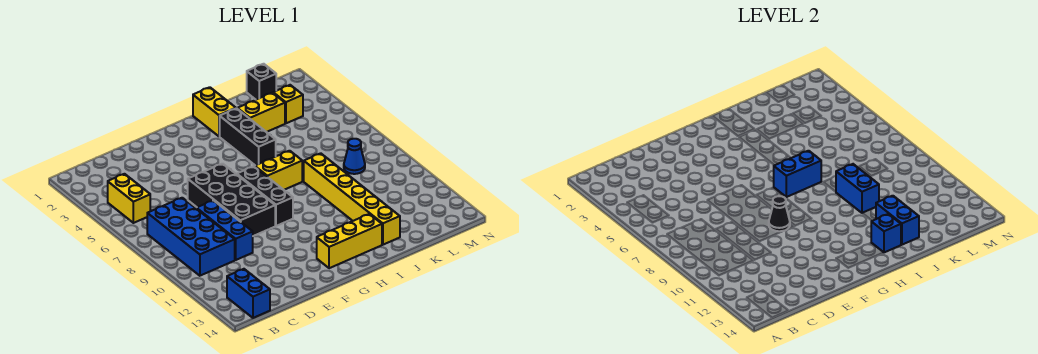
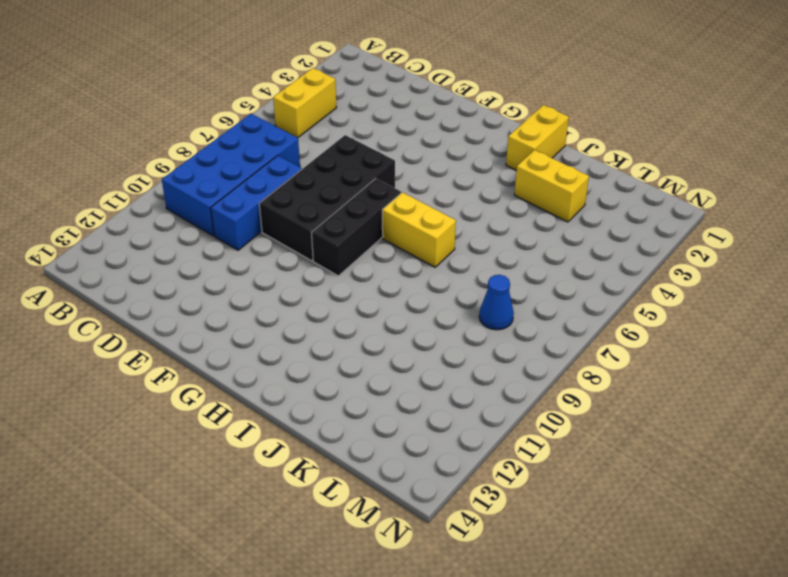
none -> blue 1x2 brick [227,269,270,318]
none -> yellow 1x3 brick [317,214,382,268]
none -> black 1x3 brick [220,108,276,165]

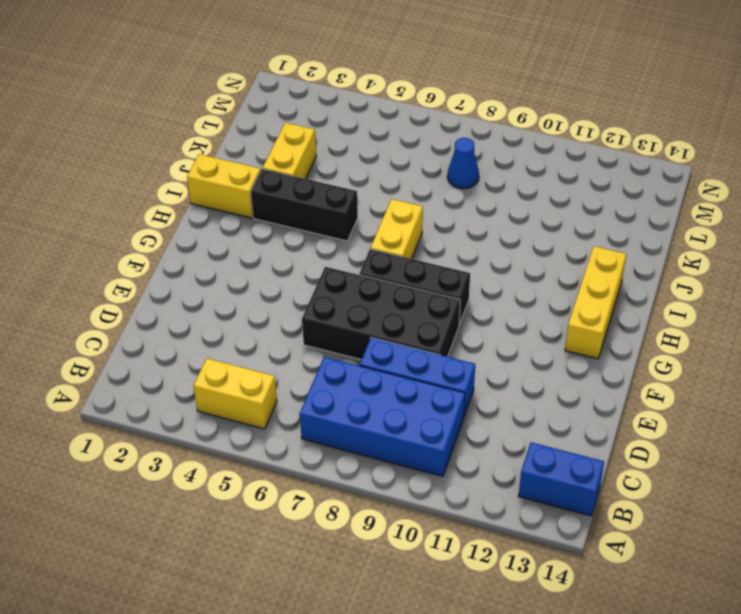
none -> yellow 1x6 brick [304,153,400,245]
none -> black 1x1 brick [247,64,276,100]
none -> yellow 1x1 brick [273,85,303,123]

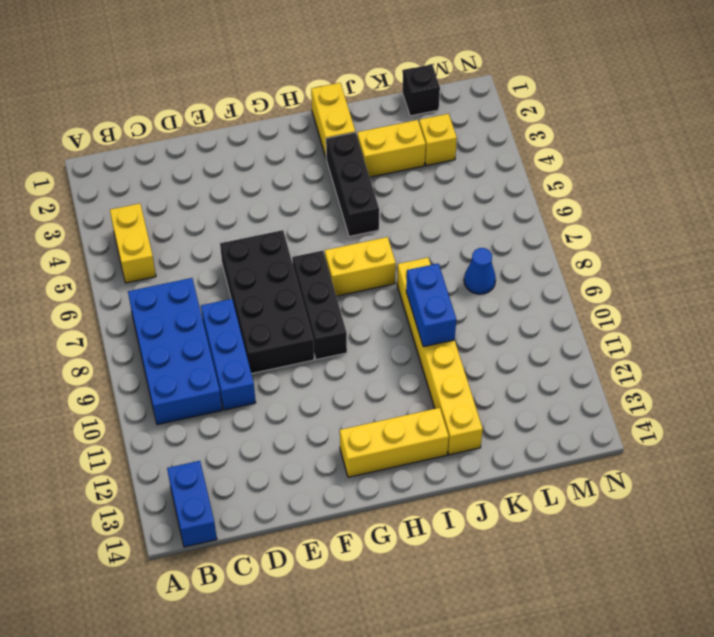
none -> black 1x1 cone [769,196,790,231]
none -> blue 1x2 brick [774,151,821,197]
none -> blue 1x1 brick [871,214,901,253]

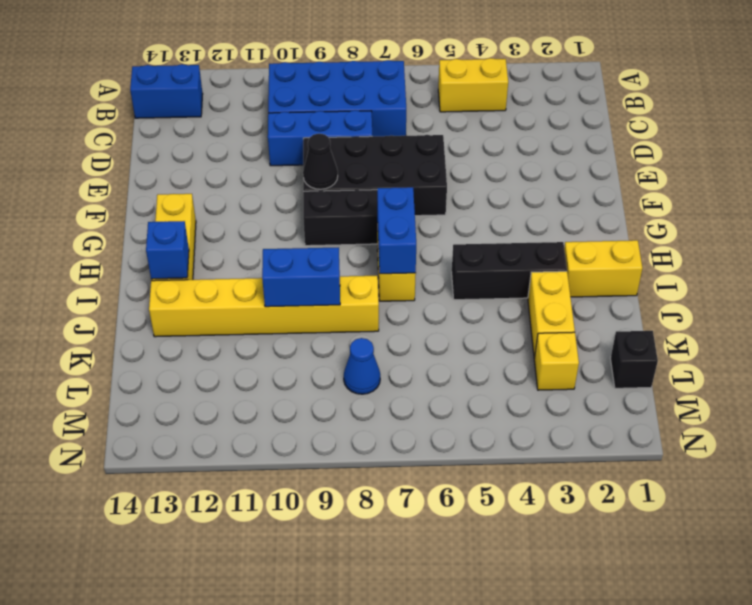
none -> blue 1x2 brick [876,196,919,245]

